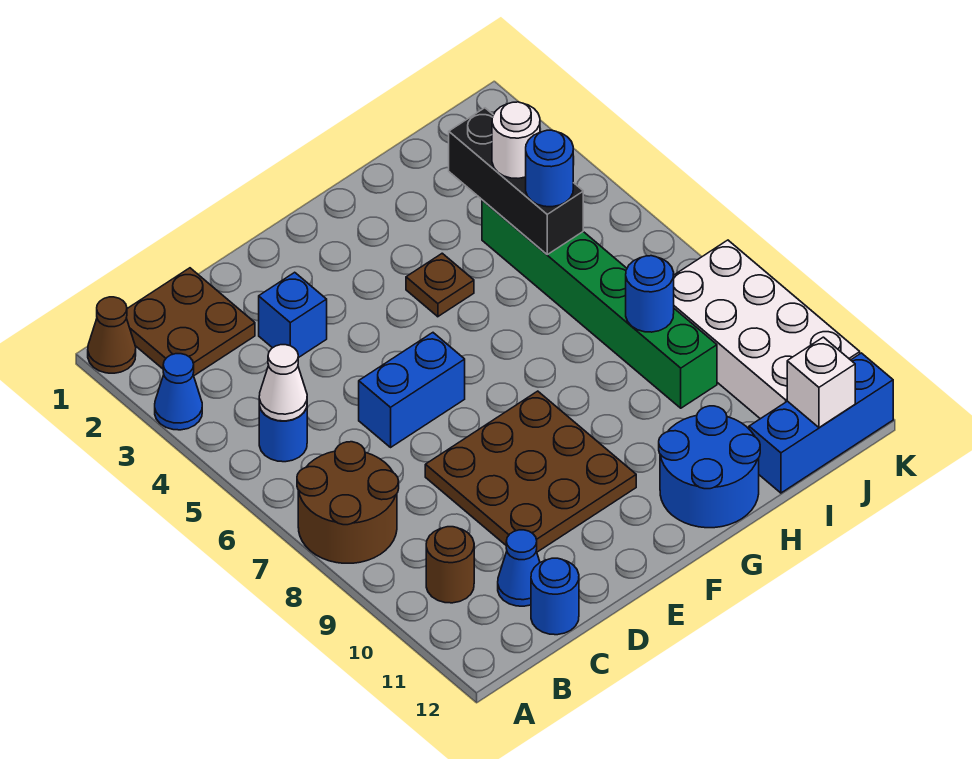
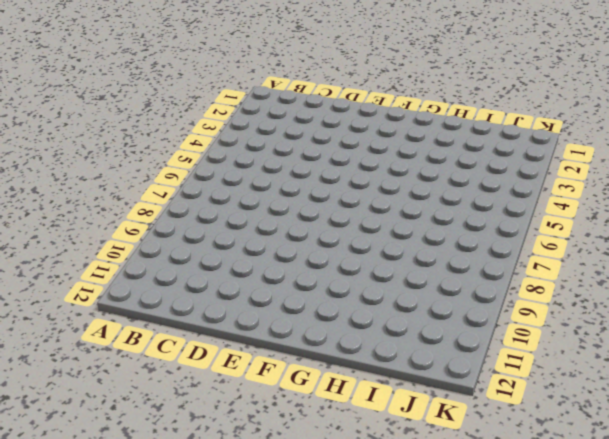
none -> brown 1x1 cone [88,297,136,373]
none -> blue 1x1 cone [155,354,202,430]
none -> brown 2x2 round brick [297,442,399,563]

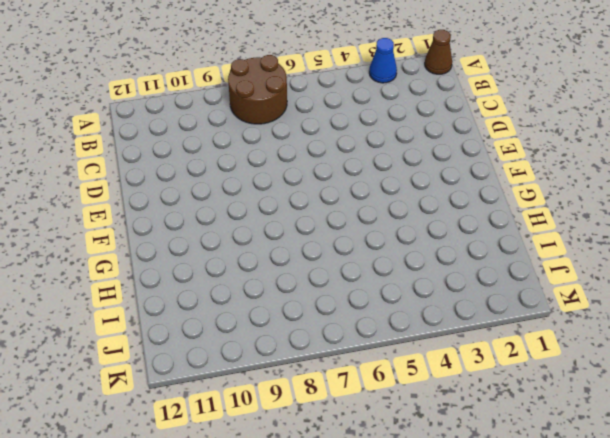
none -> brown 2x2 plate [126,268,255,375]
none -> blue 1x1 round brick [259,406,307,462]
none -> brown 1x1 round brick [426,527,474,603]

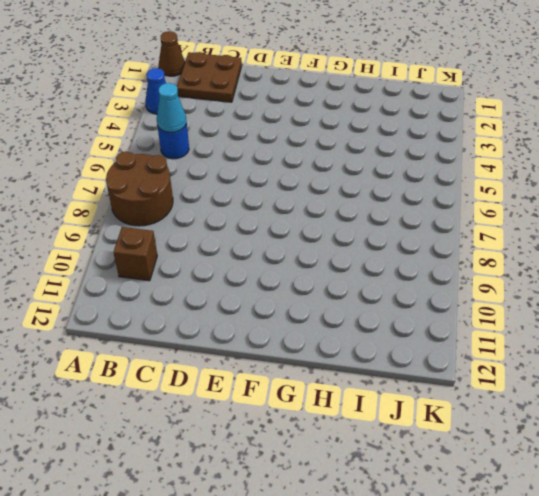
cyan 1x1 cone [157,83,186,132] -> white 1x1 cone [259,345,307,421]
brown 1x1 brick [113,227,157,281] -> brown 1x1 round brick [426,527,474,603]
none -> blue 1x1 cone [498,530,540,606]
none -> blue 1x1 round brick [531,558,579,635]
none -> blue 1x1 brick [259,272,327,358]

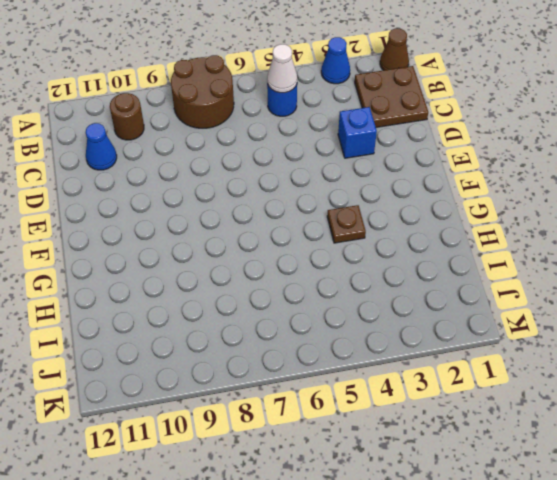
none -> blue 1x1 round brick [531,558,579,635]
none -> blue 1x2 brick [359,333,465,447]
none -> brown 3x3 plate [425,391,636,552]

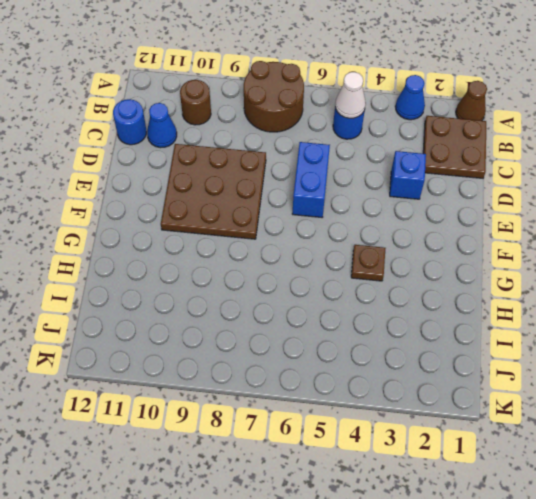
none -> blue 2x2 round brick [659,406,760,528]
none -> green 1x6 brick [482,200,717,408]
none -> blue 1x3 brick [749,353,893,493]

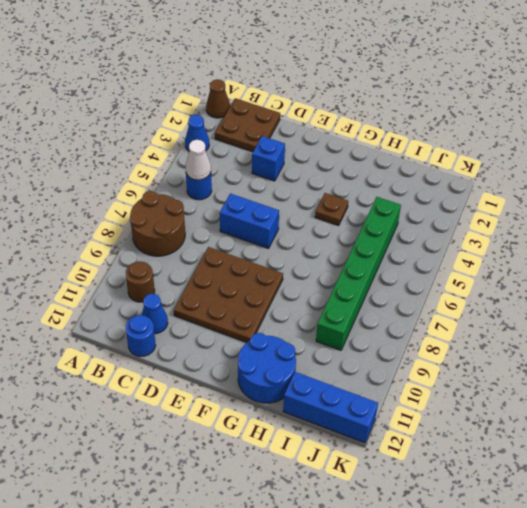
none -> white 2x4 brick [674,240,860,419]
none -> black 1x3 brick [449,108,583,254]
none -> blue 1x1 round brick [626,256,674,332]

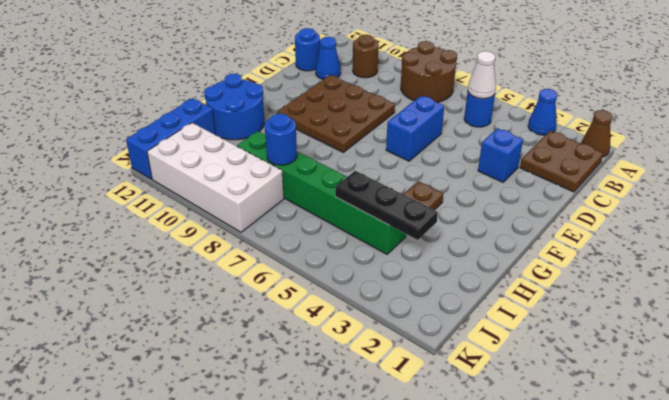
black 1x3 plate [335,171,438,240] -> black 1x3 brick [449,108,583,254]
none -> white 1x1 brick [787,337,855,427]
none -> white 1x1 round brick [492,102,540,178]
none -> blue 1x1 round brick [526,130,573,207]

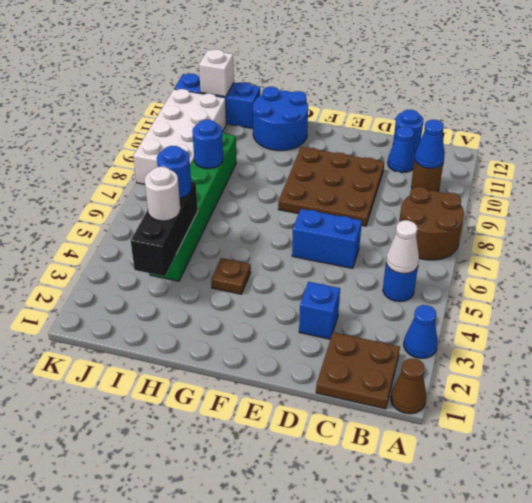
blue 1x1 cone [415,120,444,168] -> none

